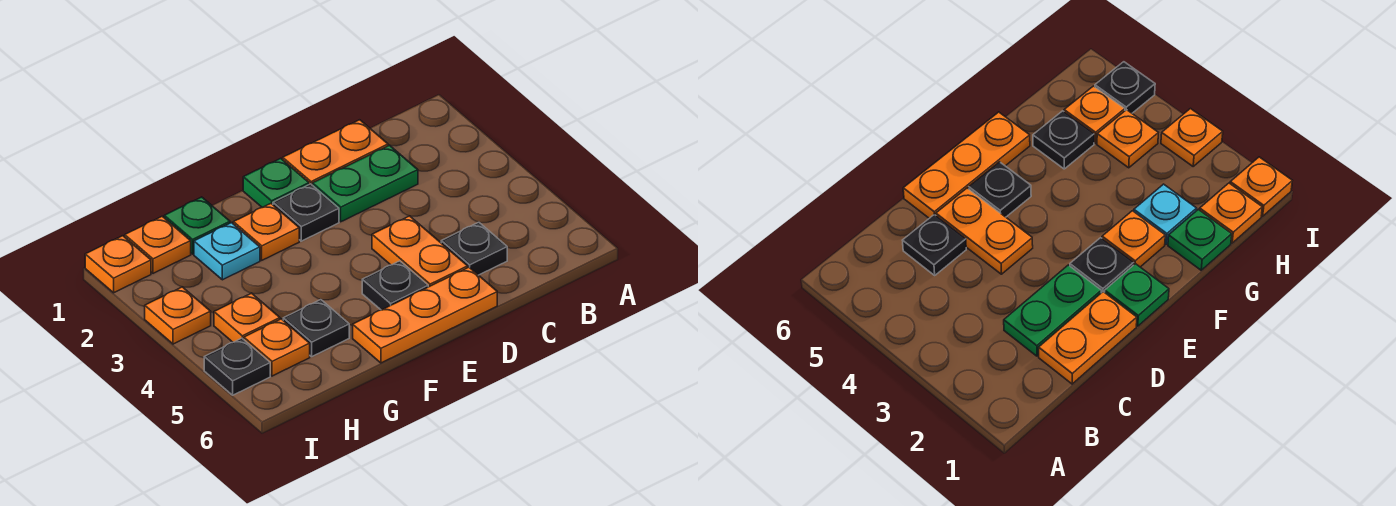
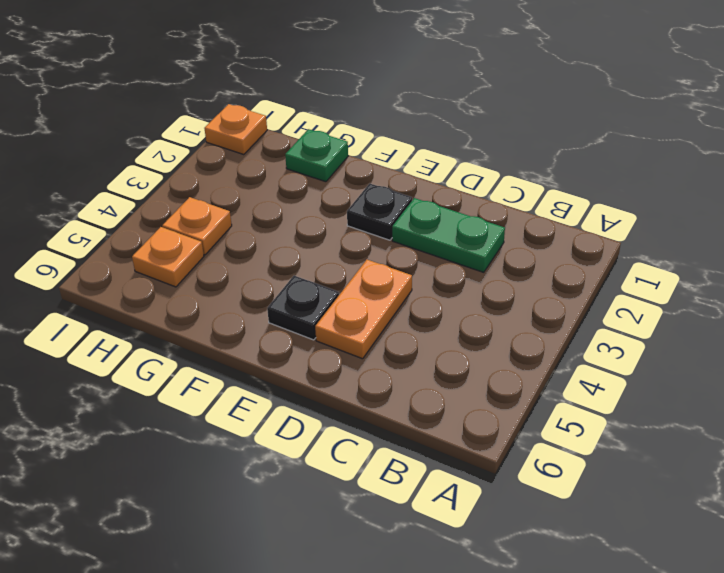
none -> orange 1x2 plate [283,120,388,185]
none -> black 1x1 plate [441,222,507,275]
none -> orange 1x3 plate [353,267,497,363]

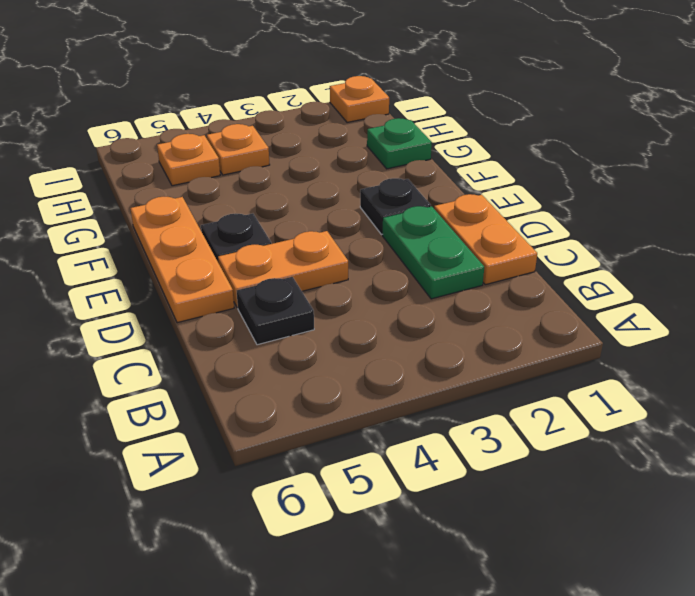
none -> green 1x1 plate [243,158,309,207]
none -> orange 1x1 plate [233,204,299,260]
none -> cyan 1x1 plate [194,223,260,280]

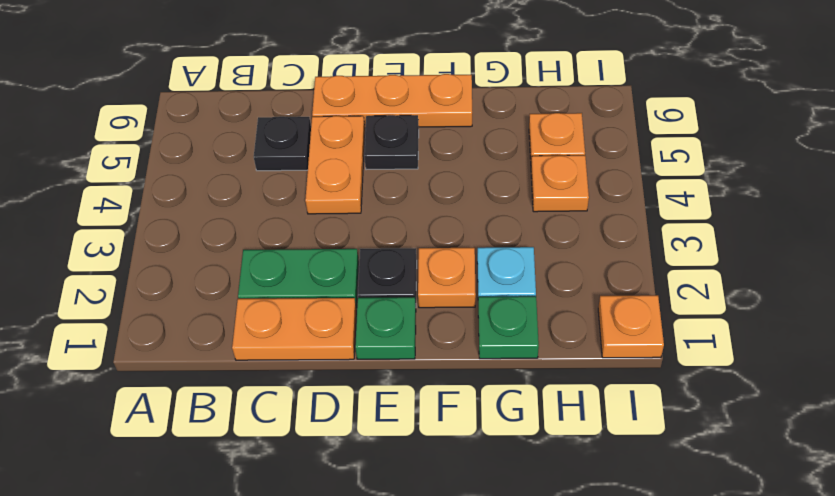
none -> black 1x1 plate [283,300,349,356]
none -> orange 1x1 plate [125,216,191,273]
none -> orange 1x1 plate [145,287,211,344]

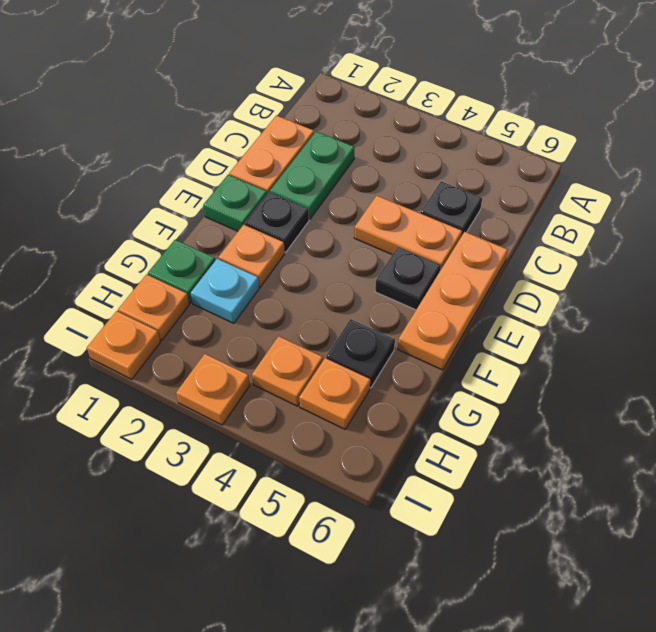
none -> black 1x1 plate [204,338,270,395]

